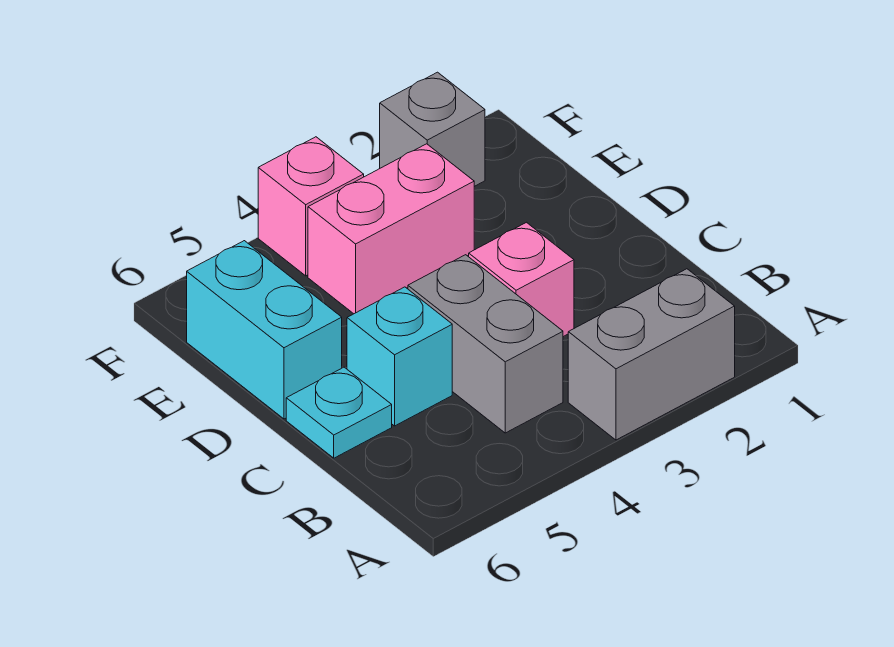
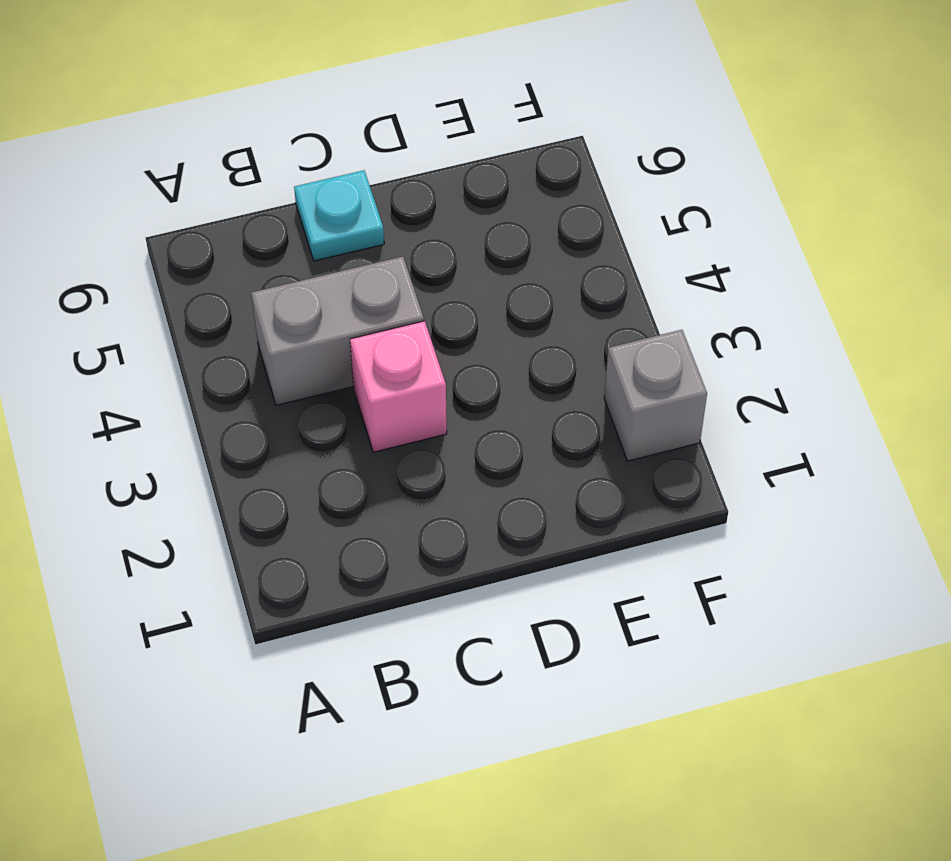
none -> grey 1x2 brick [568,269,735,440]
none -> cyan 1x1 brick [347,287,452,426]

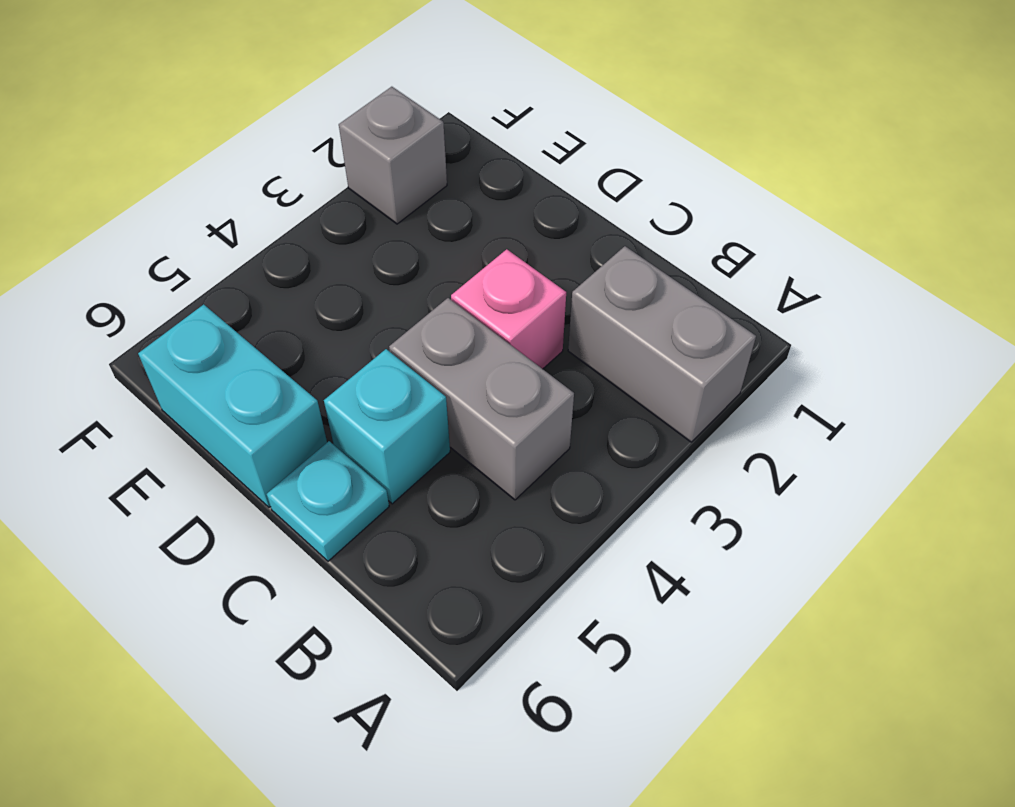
grey 1x2 brick [568,246,756,442] -> grey 1x2 brick turned to [568,269,735,440]
none -> pink 1x2 brick [308,144,474,314]
none -> pink 1x1 brick [258,137,364,276]

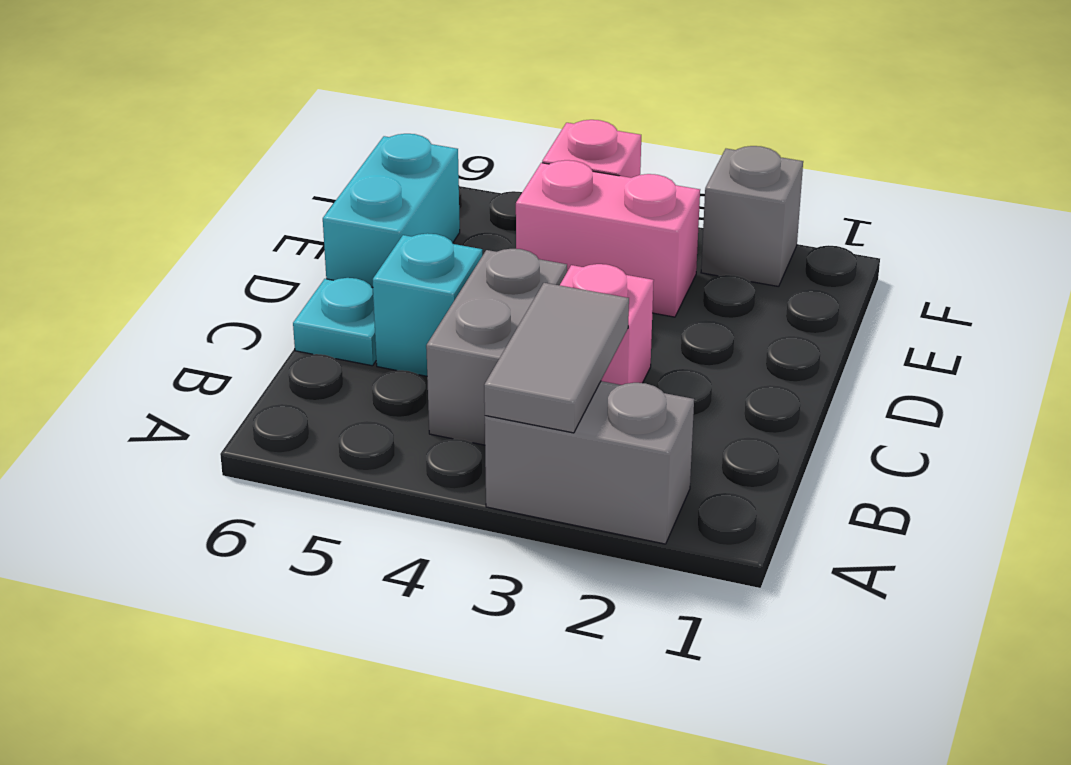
grey 1x2 tile [484,283,629,433] -> none

